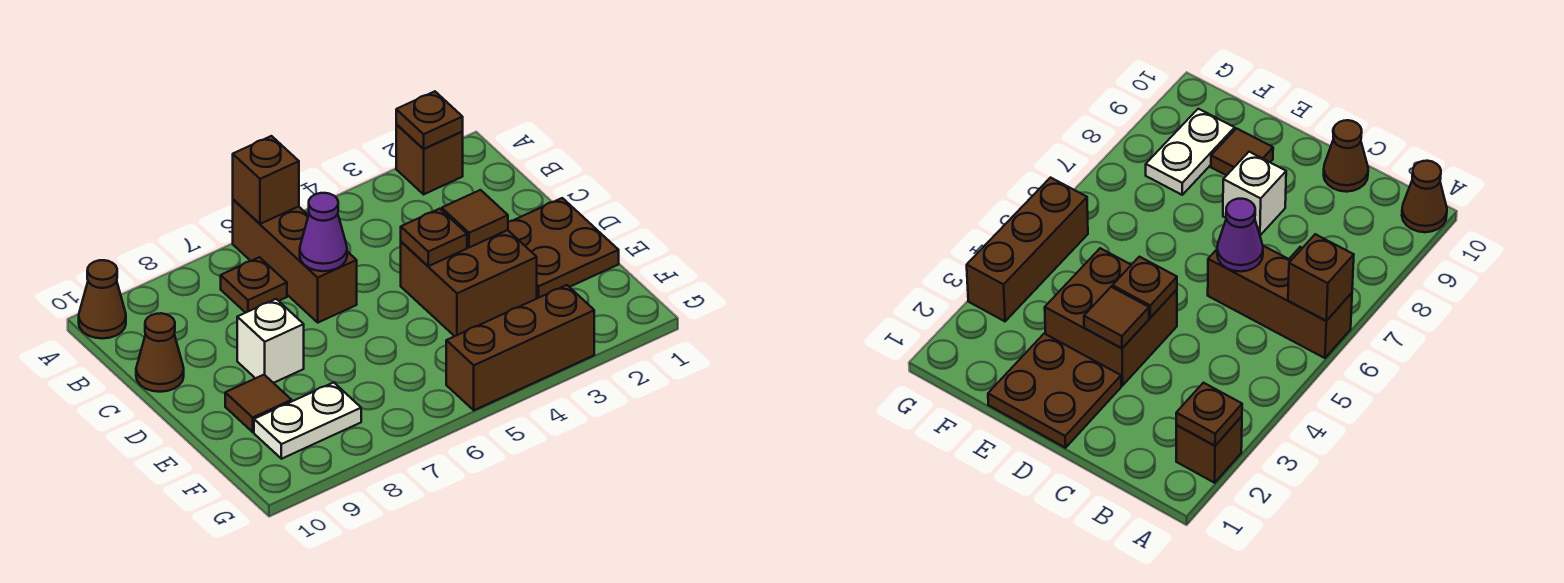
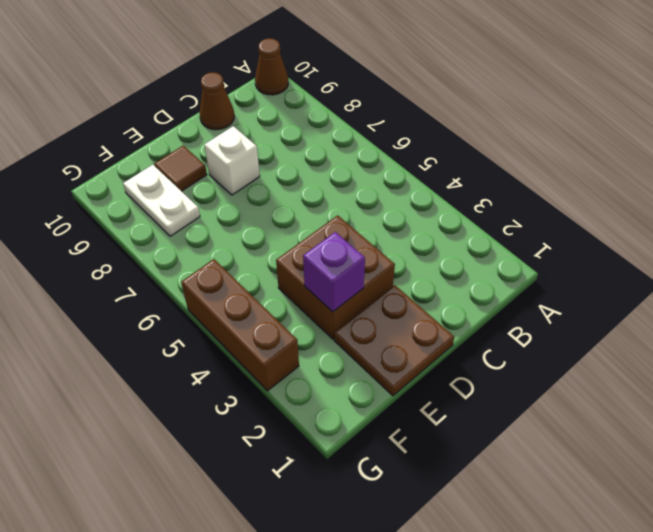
purple 1x1 brick [303,232,365,312] -> none
none -> brown 1x1 brick [396,124,463,194]
none -> brown 1x3 brick [233,200,357,323]
none -> brown 1x1 plate [221,257,287,313]

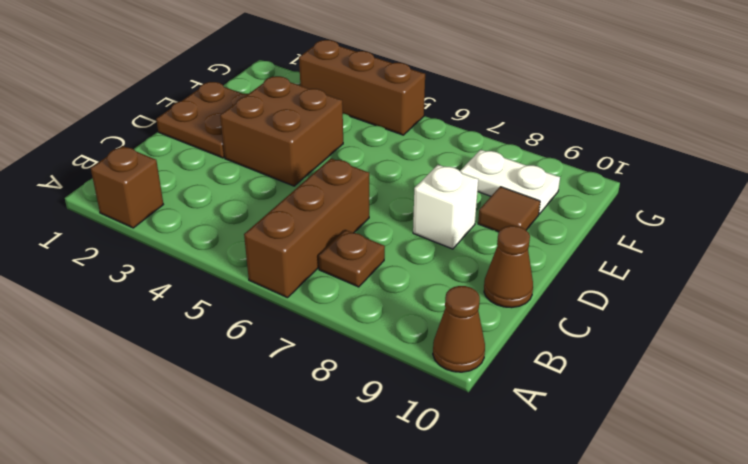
none -> brown 1x1 plate [396,91,463,149]
none -> brown 1x1 brick [233,136,299,224]
none -> purple 1x1 cone [300,193,347,271]

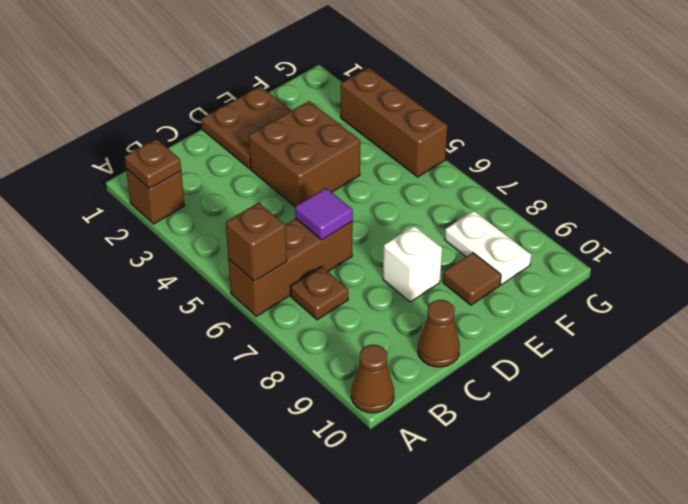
purple 1x1 tile [295,188,353,240] -> purple 1x1 cone [300,193,347,271]
none -> brown 1x1 tile [442,190,508,248]
none -> brown 1x1 plate [401,209,467,266]

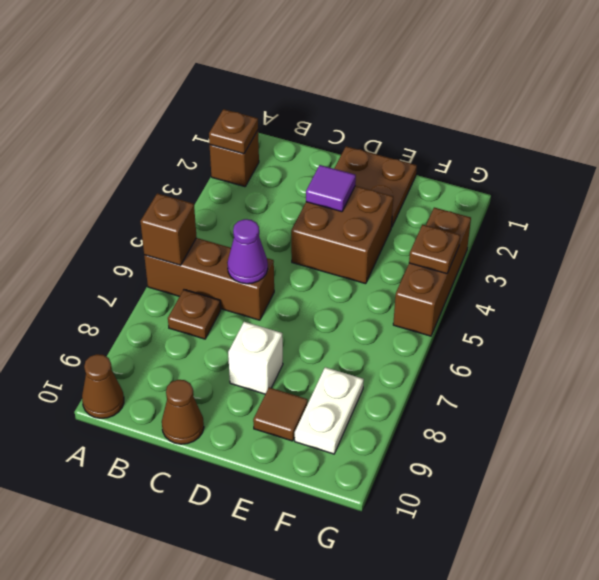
purple 1x1 tile [306,165,356,212] -> brown 1x1 tile [442,190,508,248]
brown 1x1 plate [409,225,460,274] -> brown 1x1 plate moved to [401,209,467,266]

